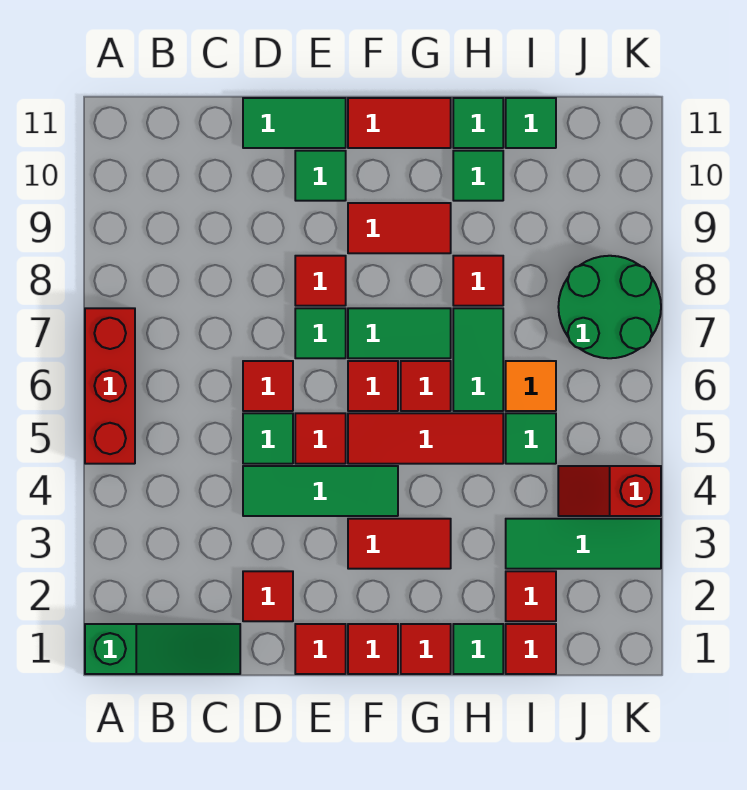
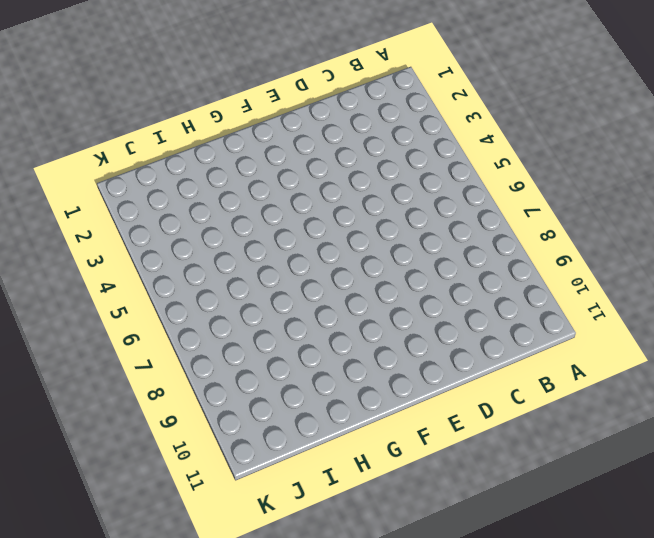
none -> green 1x3 slope [85,624,240,674]
none -> red 1x3 brick [85,308,135,464]
none -> red 1x1 tile [243,571,293,621]
none -> green 1x3 tile [243,466,398,516]

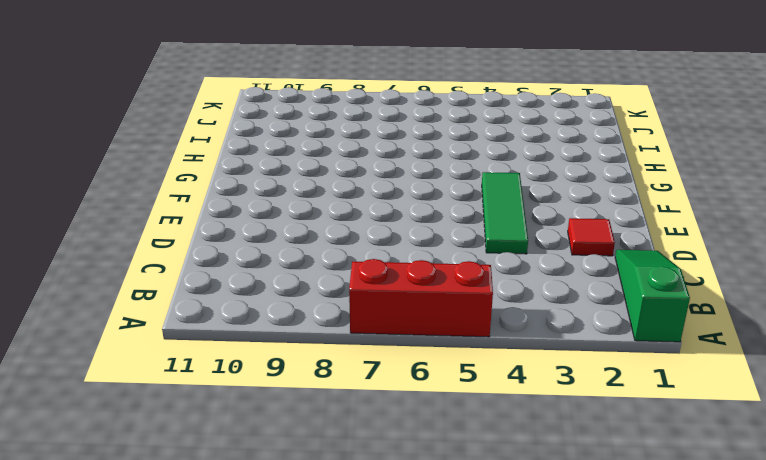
none -> green 1x1 tile [243,413,293,464]
none -> red 1x1 tile [243,361,293,411]
none -> green 1x2 tile [243,98,346,148]
none -> red 1x1 tile [295,624,346,674]

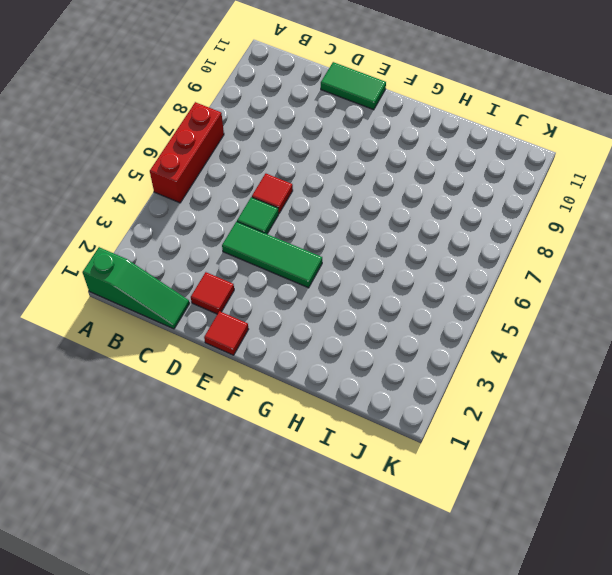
none -> red 1x1 tile [295,413,346,464]
none -> green 1x1 tile [295,308,346,358]
none -> red 1x1 tile [295,256,346,306]
none -> green 1x1 tile [295,151,346,201]

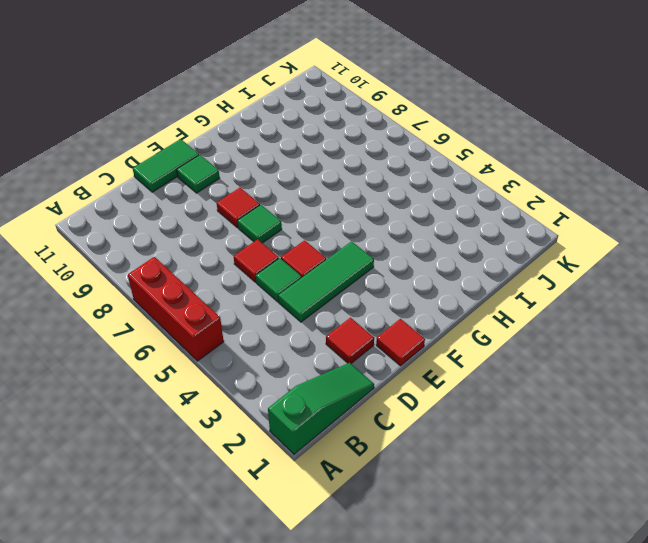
none -> red 1x1 tile [348,624,398,674]
none -> red 1x2 tile [348,519,451,569]
none -> red 1x3 tile [348,413,503,464]
none -> red 1x1 tile [348,361,398,411]

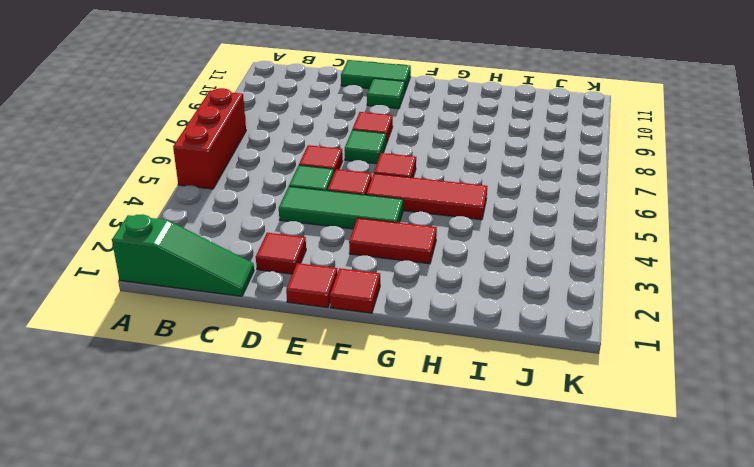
none -> green 1x2 tile [348,308,451,358]
none -> red 1x2 tile [348,203,451,253]
none -> red 1x2 tile [348,98,451,148]
none -> red 1x1 tile [401,624,451,674]

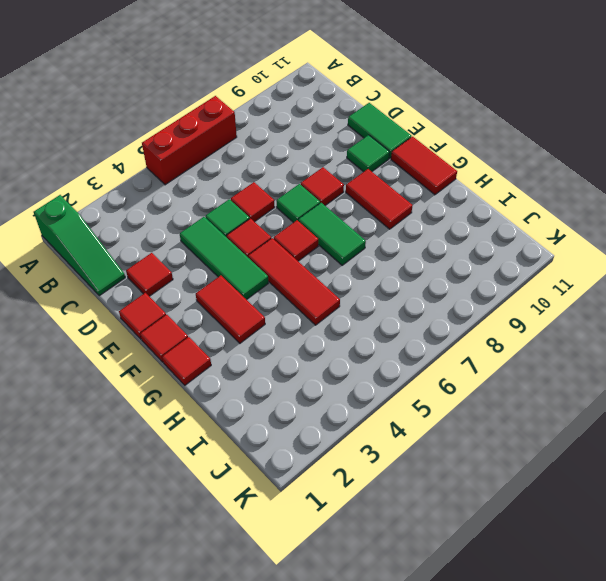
none -> red 1x1 tile [401,361,451,411]
none -> green 1x1 tile [453,624,503,674]
none -> green 1x2 tile [453,308,503,411]
none -> red 1x1 tile [453,256,503,306]

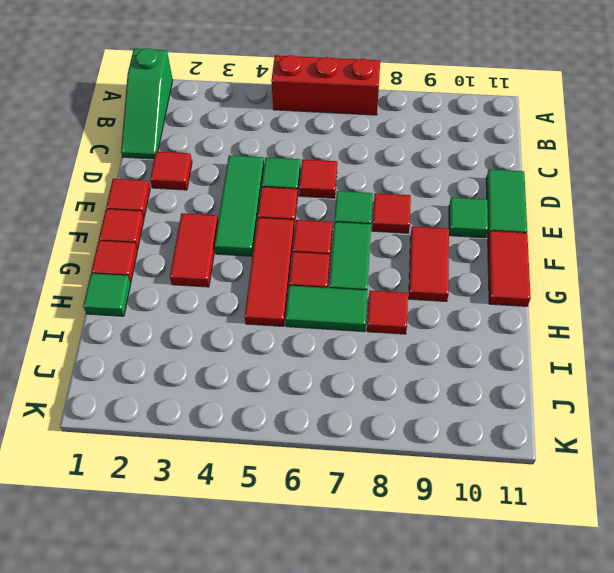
none -> green 1x1 tile [453,151,503,201]
none -> green 1x1 tile [453,98,503,148]
none -> red 1x1 tile [506,624,556,674]
none -> red 1x1 tile [506,571,556,621]

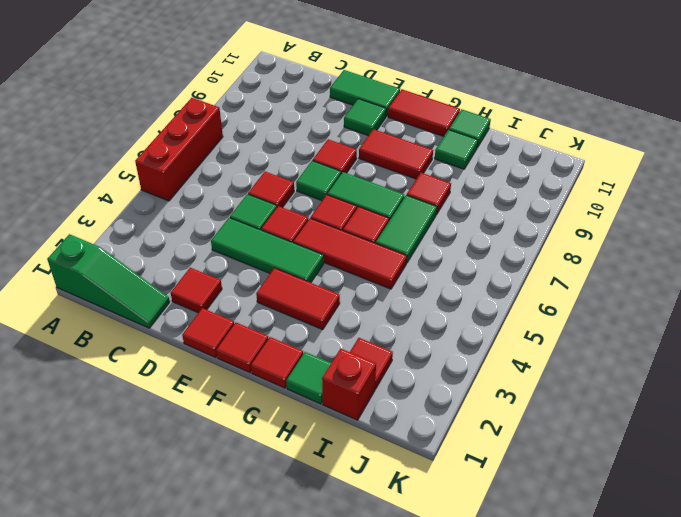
red 1x1 brick [322,349,376,420] -> red 1x1 tile [506,624,556,674]
none -> green 1x3 tile [506,519,661,569]
none -> green 1x1 tile [506,413,556,464]
none -> orange 1x1 tile [506,361,556,411]
none -> green 1x1 tile [506,98,556,148]

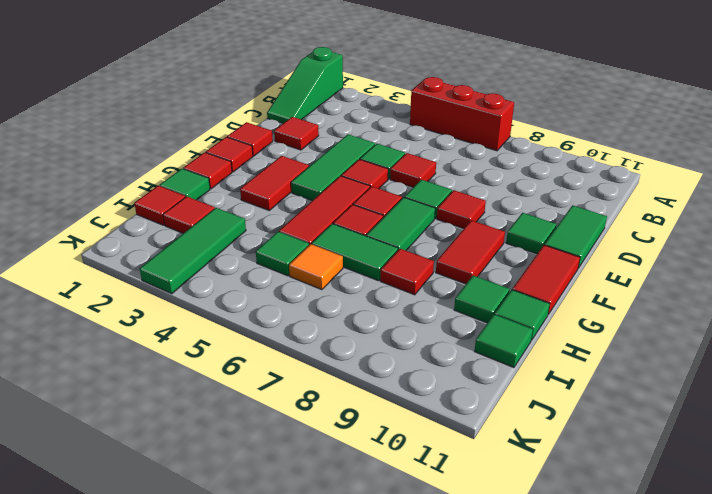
none -> red 1x2 slope [558,466,661,516]
none -> green 2x2 round brick [558,256,661,358]

